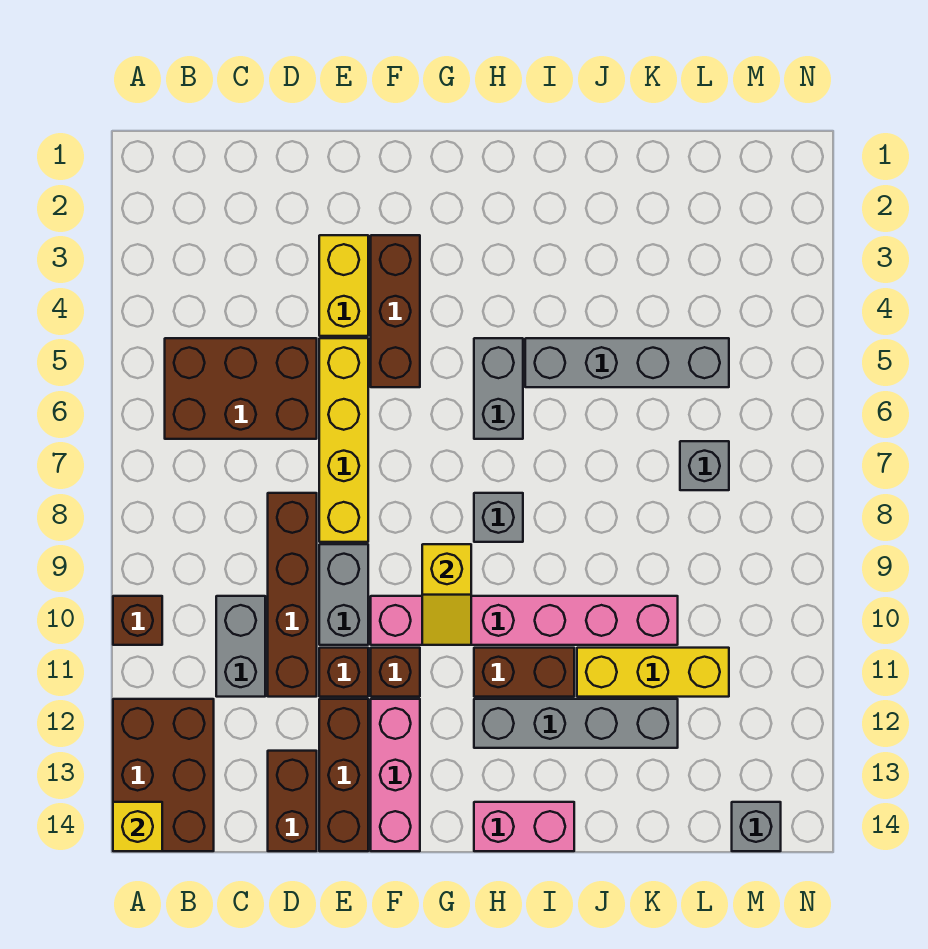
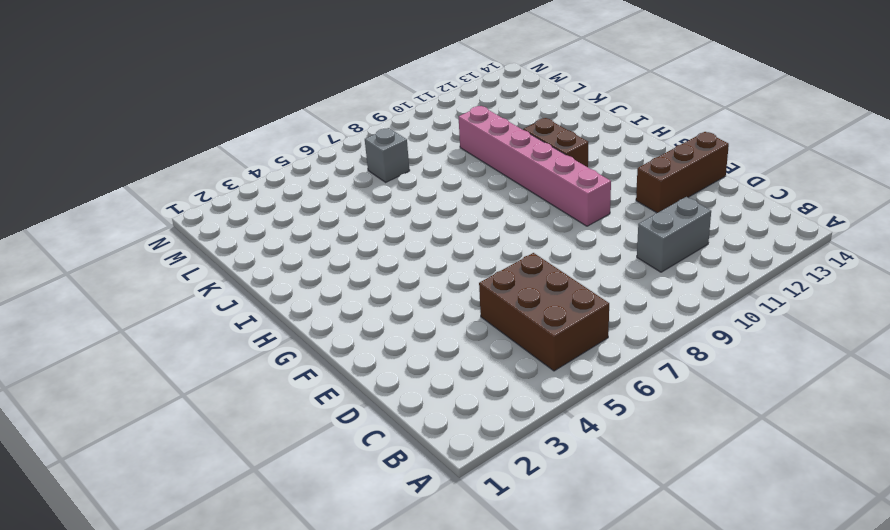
none -> brown 1x1 brick [113,596,162,645]
none -> brown 2x3 brick [113,699,214,851]
none -> brown 1x4 brick [268,493,317,697]

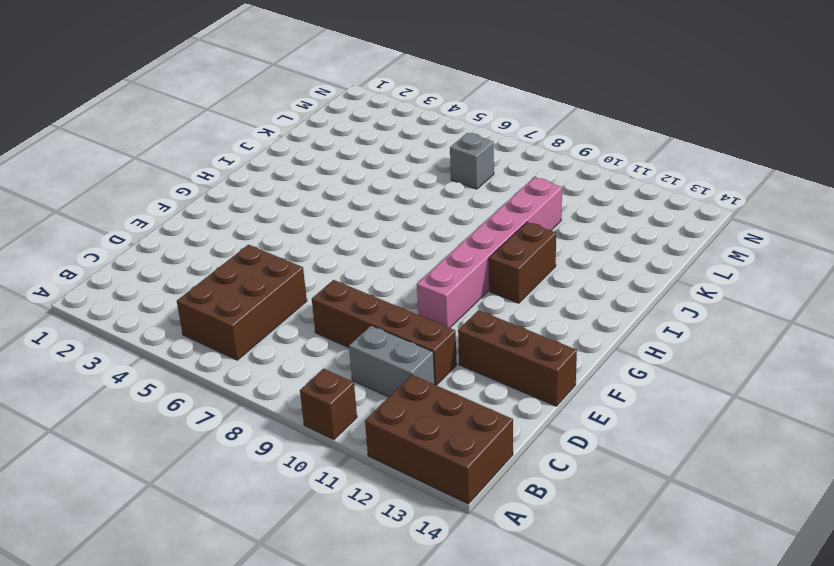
none -> brown 1x2 brick [268,751,317,851]
none -> yellow 1x2 brick [319,235,368,336]
none -> yellow 1x4 brick [319,338,368,542]

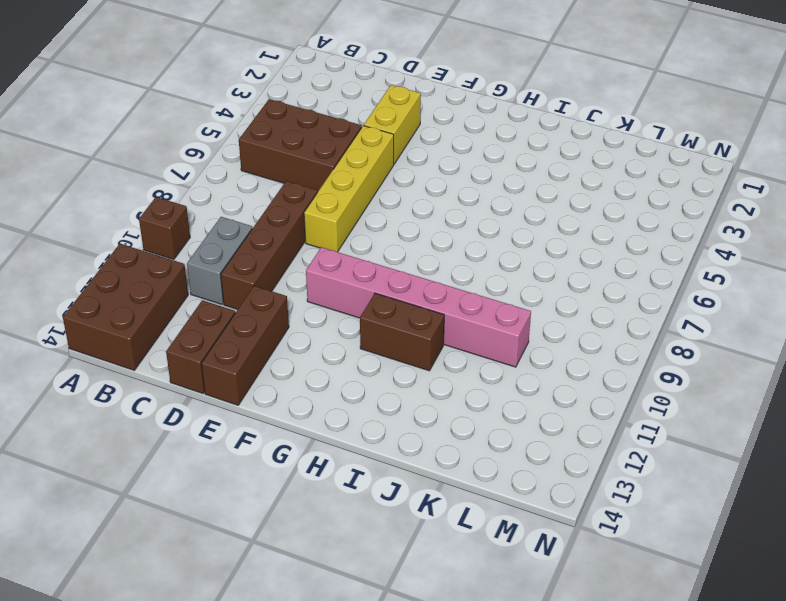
none -> grey 1x2 brick [319,544,368,645]
none -> brown 1x1 brick [319,648,368,697]
none -> brown 1x3 brick [371,235,420,387]

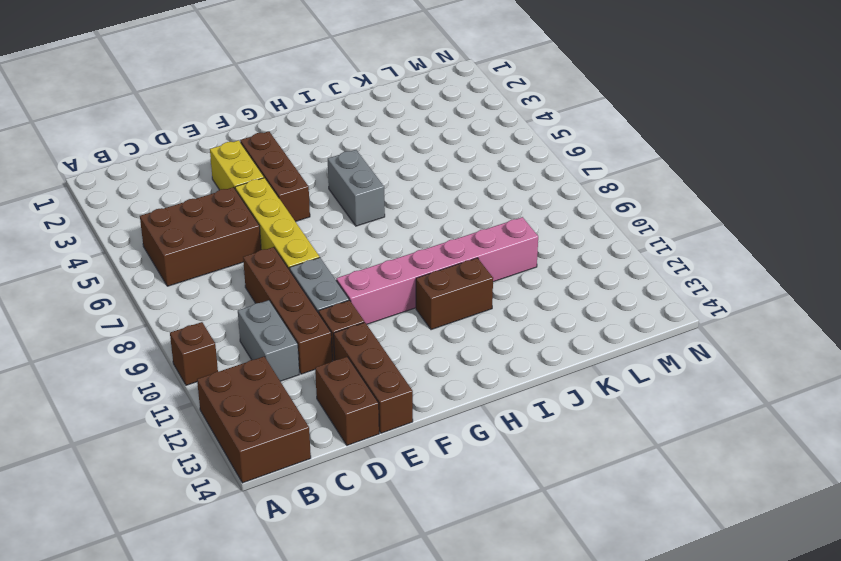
none -> brown 1x1 brick [371,648,420,697]
none -> pink 1x3 brick [371,699,420,851]
none -> grey 1x1 brick [474,493,523,542]

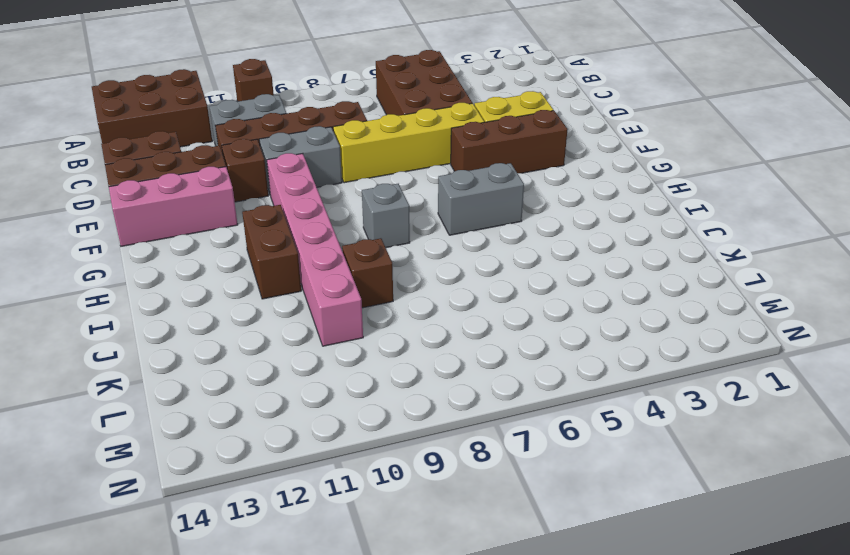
brown 1x1 brick [342,238,393,308] -> brown 1x1 brick moved to [371,648,420,697]
none -> grey 1x4 brick [474,699,678,748]
none -> pink 1x2 brick [474,802,574,851]
none -> grey 1x4 brick [525,338,729,387]

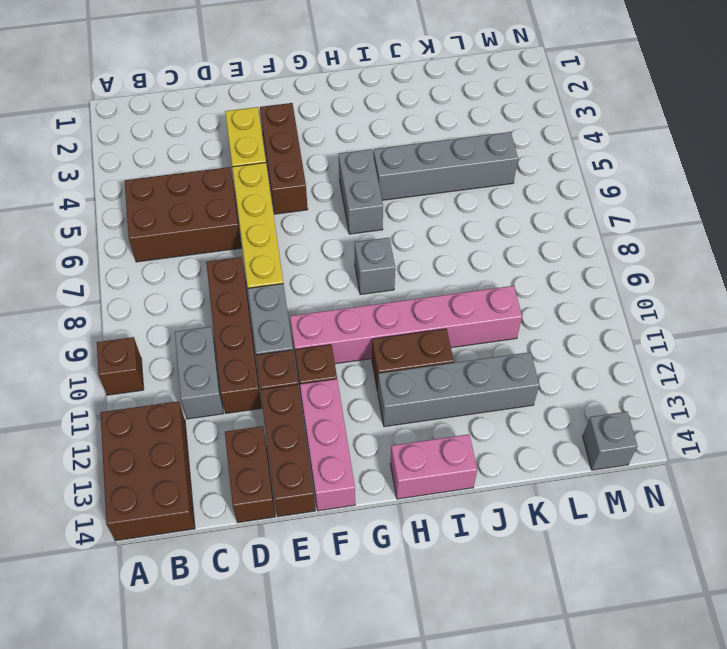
none -> yellow 1x3 brick [577,648,729,697]
none -> grey 1x1 brick [680,441,729,490]
none -> yellow 1x1 brick [113,802,162,851]

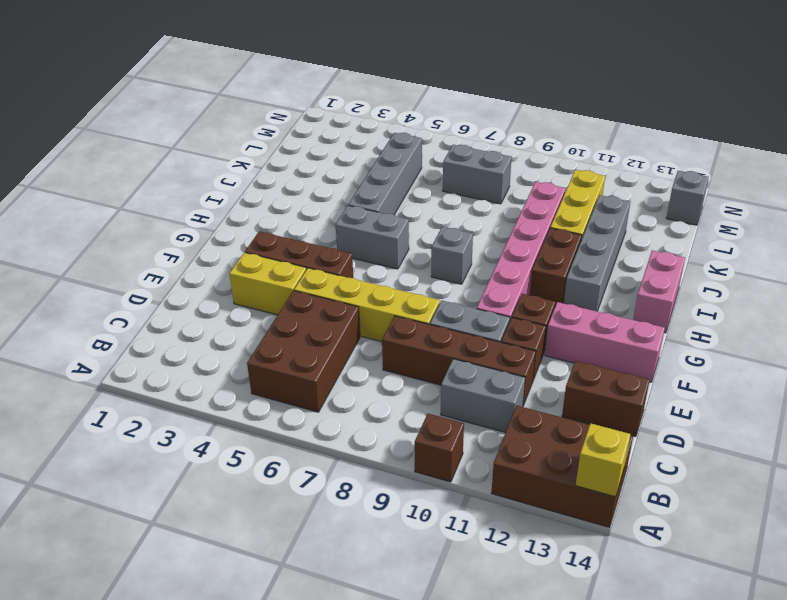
grey 1x2 brick [443,145,512,204] -> grey 1x1 brick [680,441,729,490]
none -> brown 1x3 brick [319,699,368,851]
none -> yellow 1x2 slope [422,544,471,645]

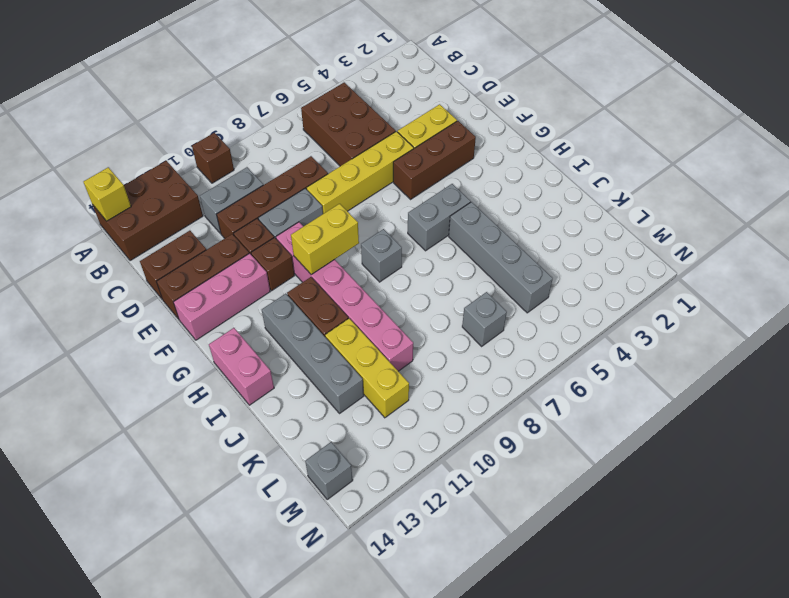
yellow 1x2 brick [291,204,359,274] -> yellow 1x2 slope [422,544,471,645]

